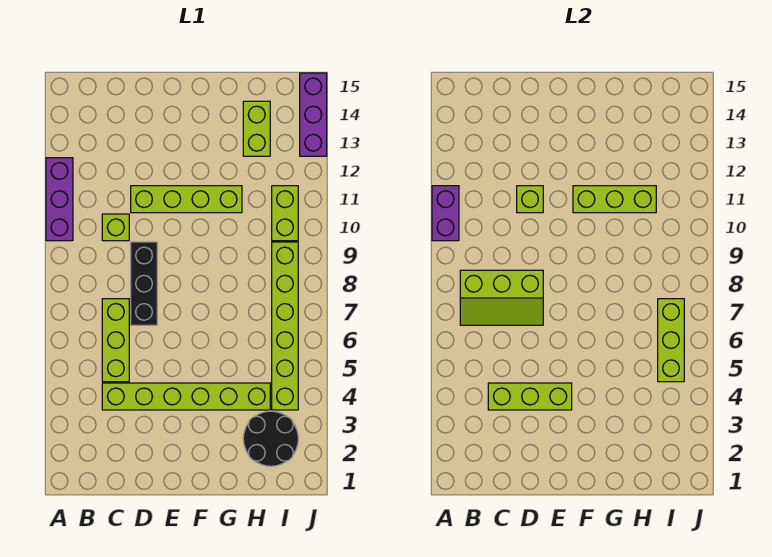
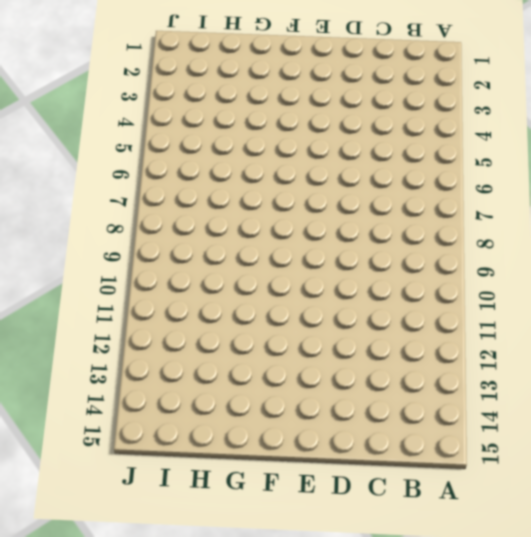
none -> purple 1x3 brick [46,158,73,241]
none -> lime 1x6 brick [102,383,270,410]
none -> lime 1x3 brick [102,299,129,382]

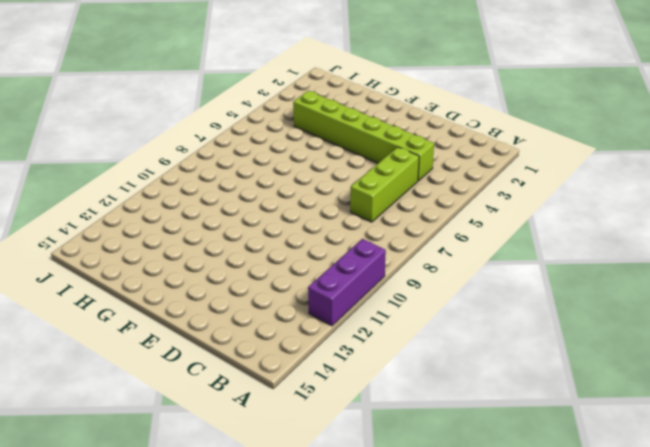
none -> lime 1x1 brick [102,214,129,241]
none -> black 1x3 brick [131,242,157,325]
none -> lime 1x4 brick [131,186,242,213]

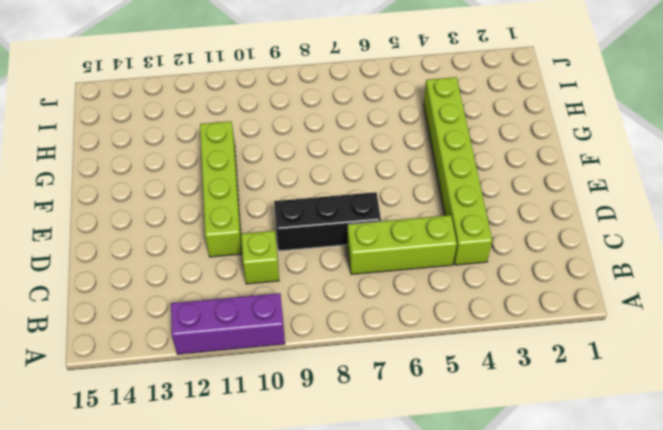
none -> black 2x2 round brick [243,411,298,466]
none -> lime 1x2 brick [243,101,270,156]
none -> lime 1x6 brick [272,242,298,410]

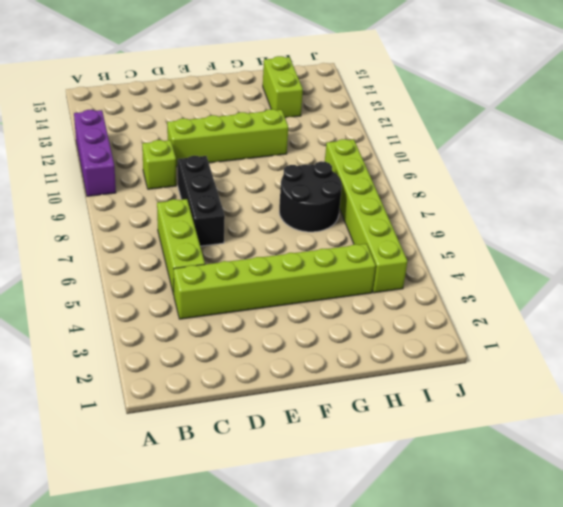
black 2x2 round brick [279,161,342,232] -> black 2x2 round brick moved to [243,411,298,466]
none -> lime 1x2 brick [272,186,298,241]
none -> purple 1x3 brick [300,73,327,156]
none -> purple 1x2 brick [432,186,459,241]

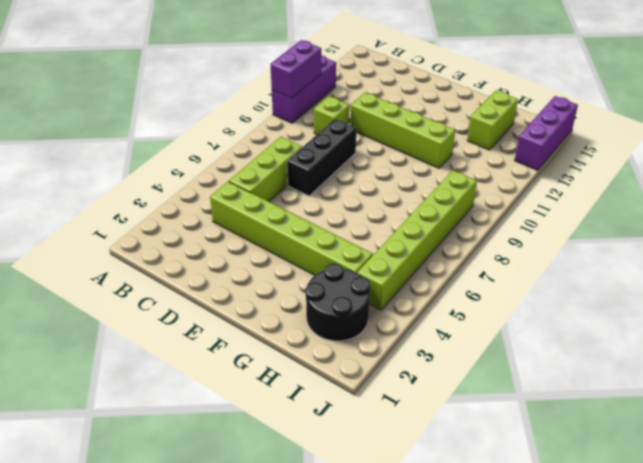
none -> lime 1x2 brick [272,186,298,241]
none -> lime 2x3 slope [460,270,543,325]
none -> lime 1x3 brick [488,383,572,410]

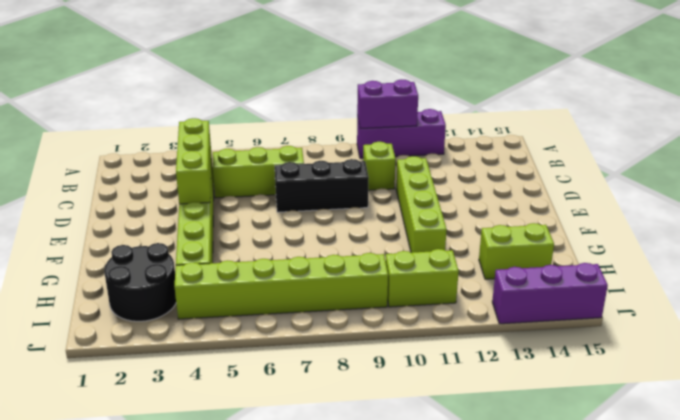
none -> lime 2x3 slope [460,270,543,325]
none -> lime 1x1 brick [517,186,543,213]
none -> lime 1x3 brick [573,186,656,213]

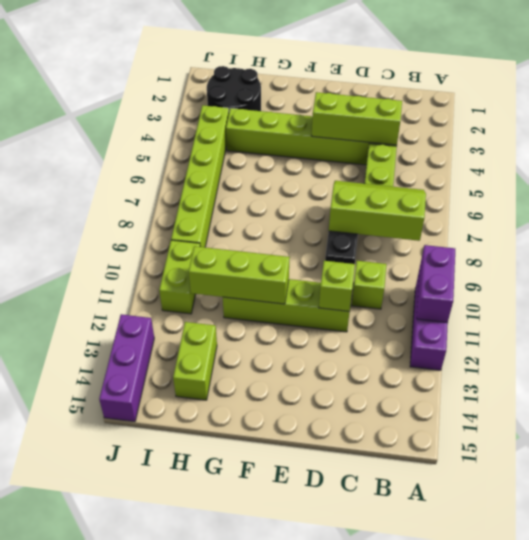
none -> lime 1x3 brick [658,299,684,382]

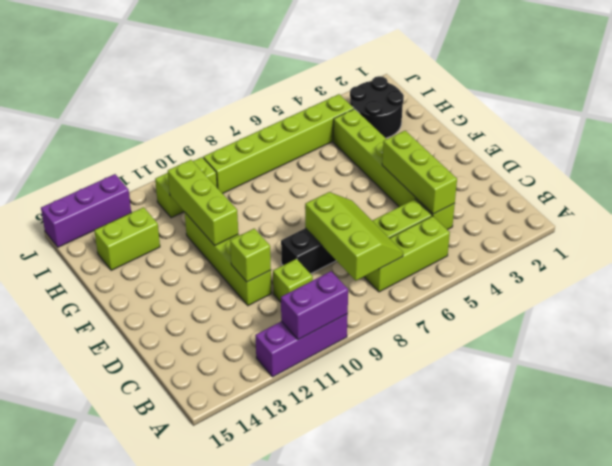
lime 1x3 brick [365,216,450,292] -> lime 1x3 brick moved to [658,299,684,382]

